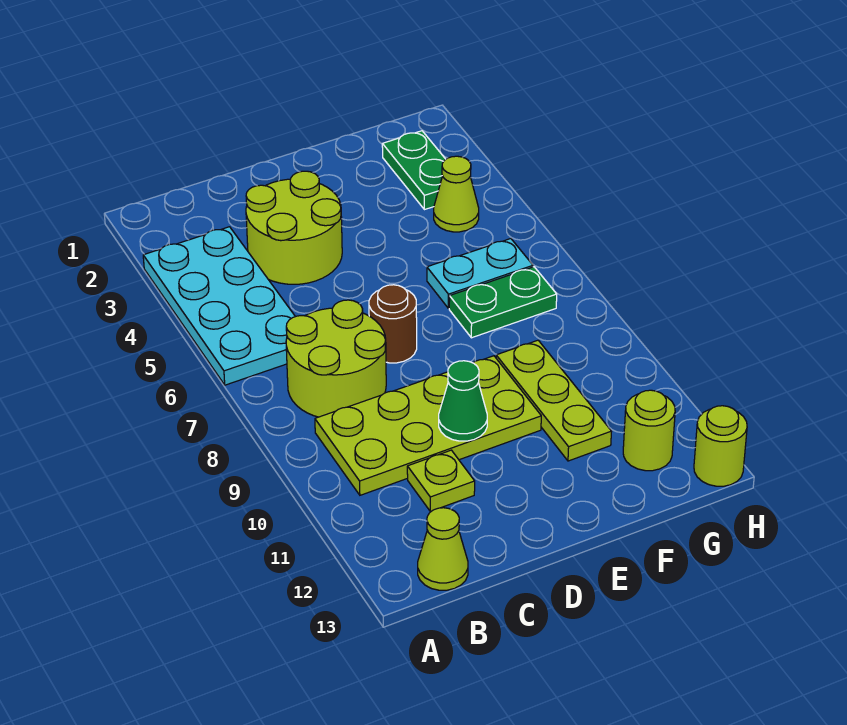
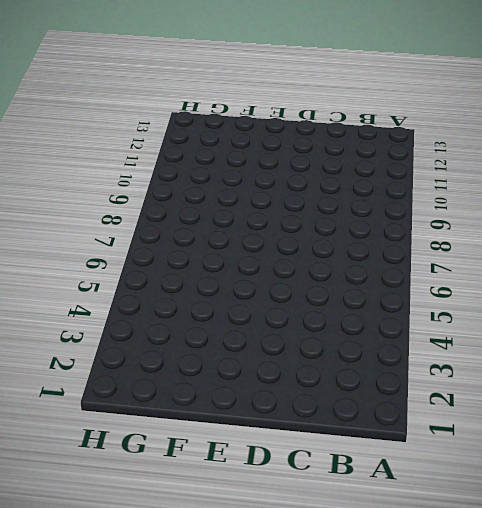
none -> cyan 2x4 plate [143,227,295,385]
none -> lime 2x2 round brick [286,300,386,417]
none -> lime 2x4 plate [315,356,541,495]

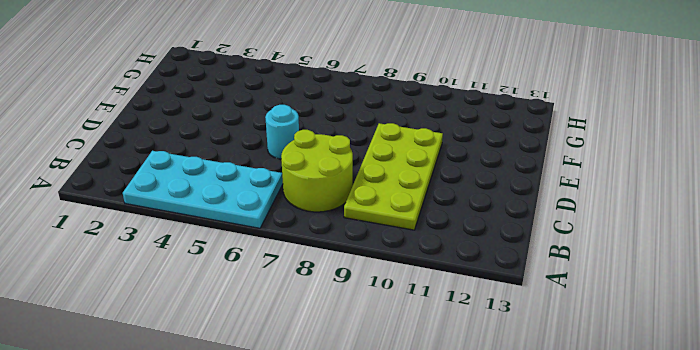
cyan 1x1 round brick [265,105,299,159] -> none
none -> lime 1x1 cone [418,508,468,590]
none -> lime 2x2 round brick [246,171,342,284]
none -> lime 1x1 plate [407,450,475,511]

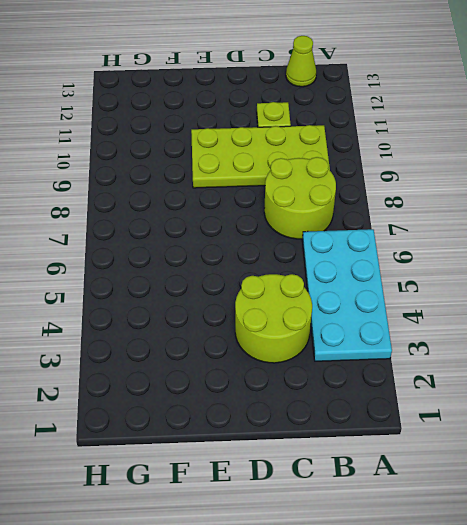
none -> brown 1x1 round brick [369,285,417,363]
none -> cyan 1x2 plate [427,239,533,308]
none -> green 1x2 plate [449,267,557,338]

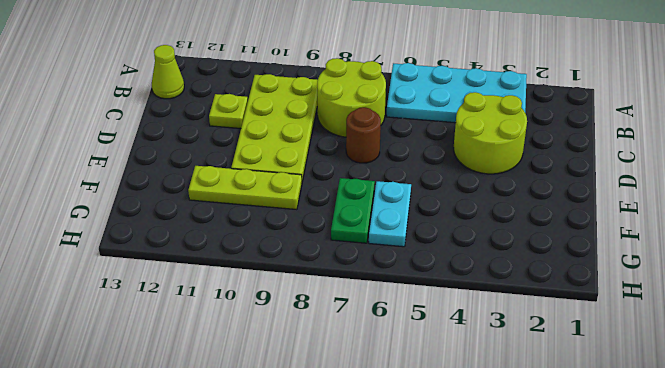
none -> green 1x2 plate [382,131,446,210]
none -> lime 1x1 cone [434,156,479,232]
none -> lime 1x1 round brick [623,390,675,471]

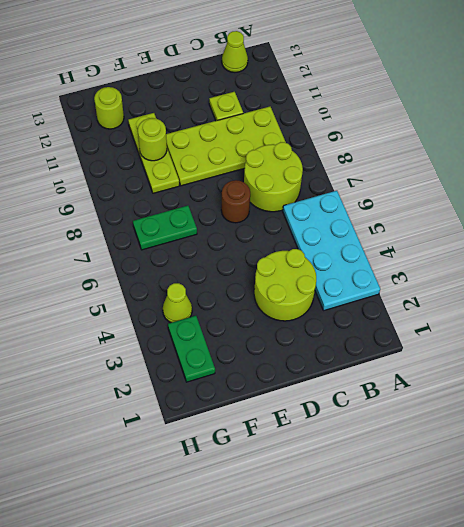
lime 1x1 round brick [138,118,167,161] -> lime 1x1 round brick moved to [694,406,747,486]
none -> cyan 1x2 plate [427,239,533,308]
none -> green 1x1 cone [439,361,487,441]

